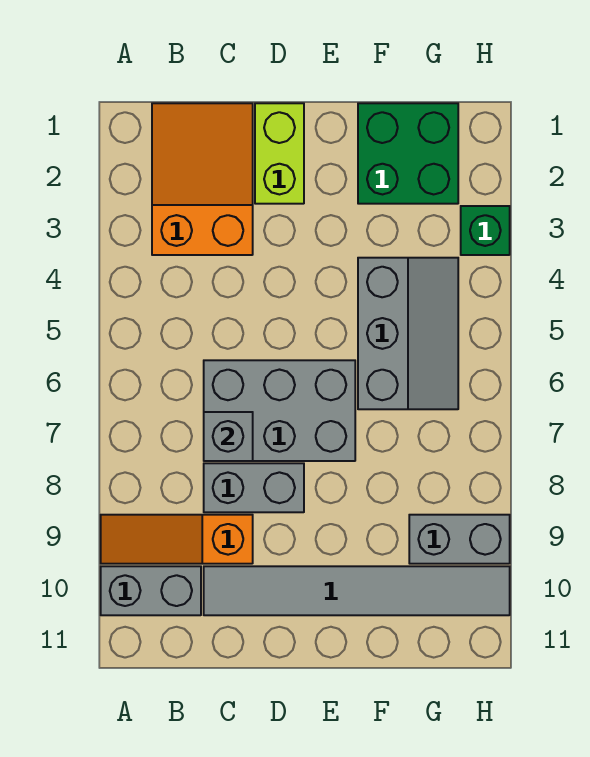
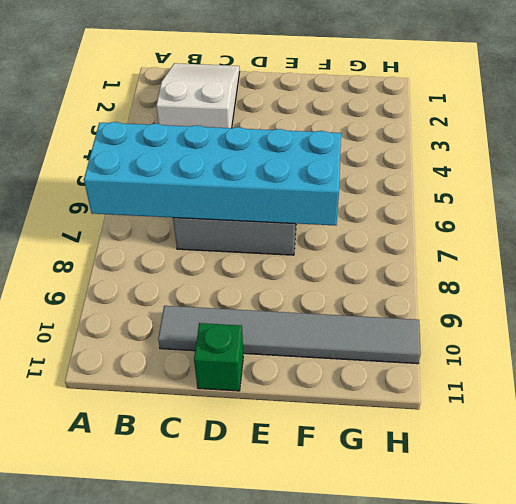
cyan 2x6 brick [84,122,341,226] -> grey 1x1 brick [204,412,253,461]
white 2x3 slope [156,63,240,128] -> orange 2x3 slope [152,103,253,255]
green 1x1 brick [194,323,243,391] -> green 1x1 brick moved to [461,206,510,255]
none -> orange 1x3 slope [101,515,253,564]
none -> grey 1x2 brick [101,566,201,615]
none -> grey 1x2 brick [204,463,304,512]

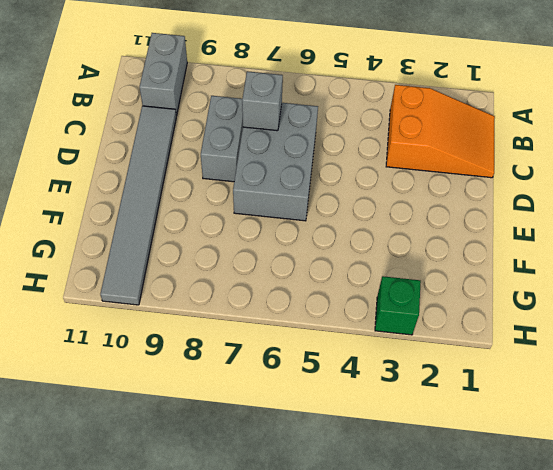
none -> orange 1x3 slope [101,515,253,564]
none -> lime 1x2 brick [255,103,304,204]
none -> green 2x2 brick [358,103,458,204]

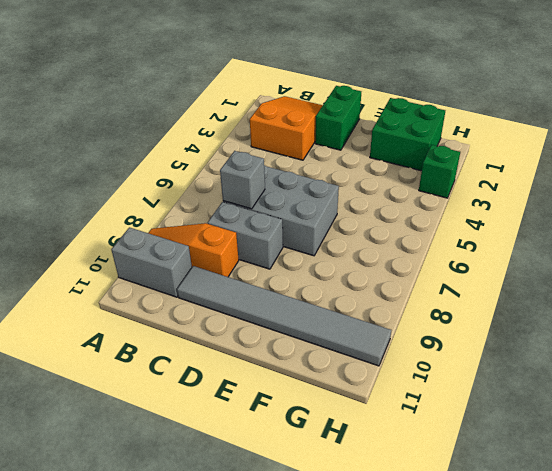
green 1x2 brick [315,86,361,150] -> lime 1x2 brick [255,103,304,204]
none -> grey 2x3 slope [358,258,458,409]
none -> grey 1x2 brick [409,515,510,564]

